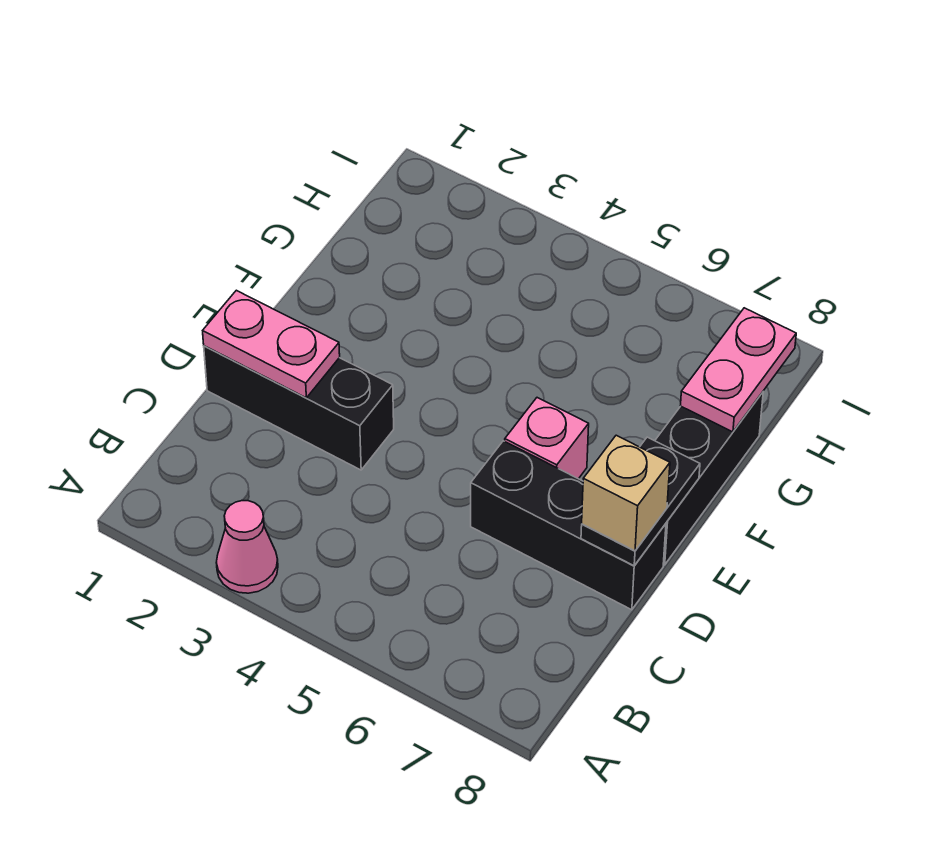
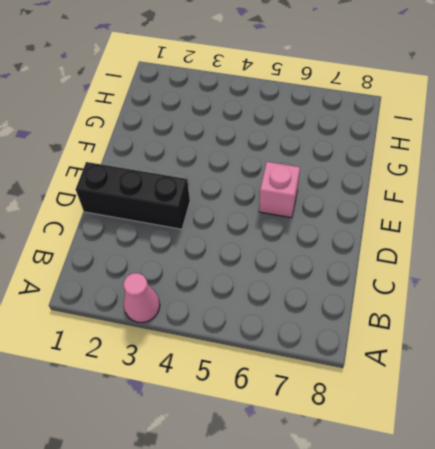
none -> black 1x3 brick [471,441,666,610]
none -> black 1x3 brick [655,392,763,565]

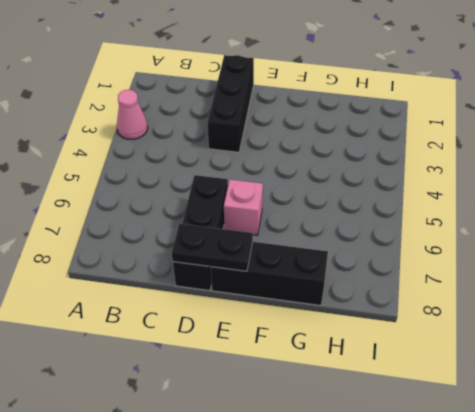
none -> pink 1x2 plate [203,290,340,398]
none -> pink 1x2 plate [680,308,796,432]

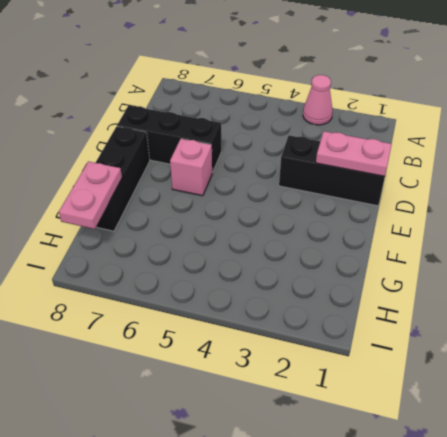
none -> black 1x2 plate [581,437,700,566]
none -> tan 1x1 brick [582,435,670,551]

